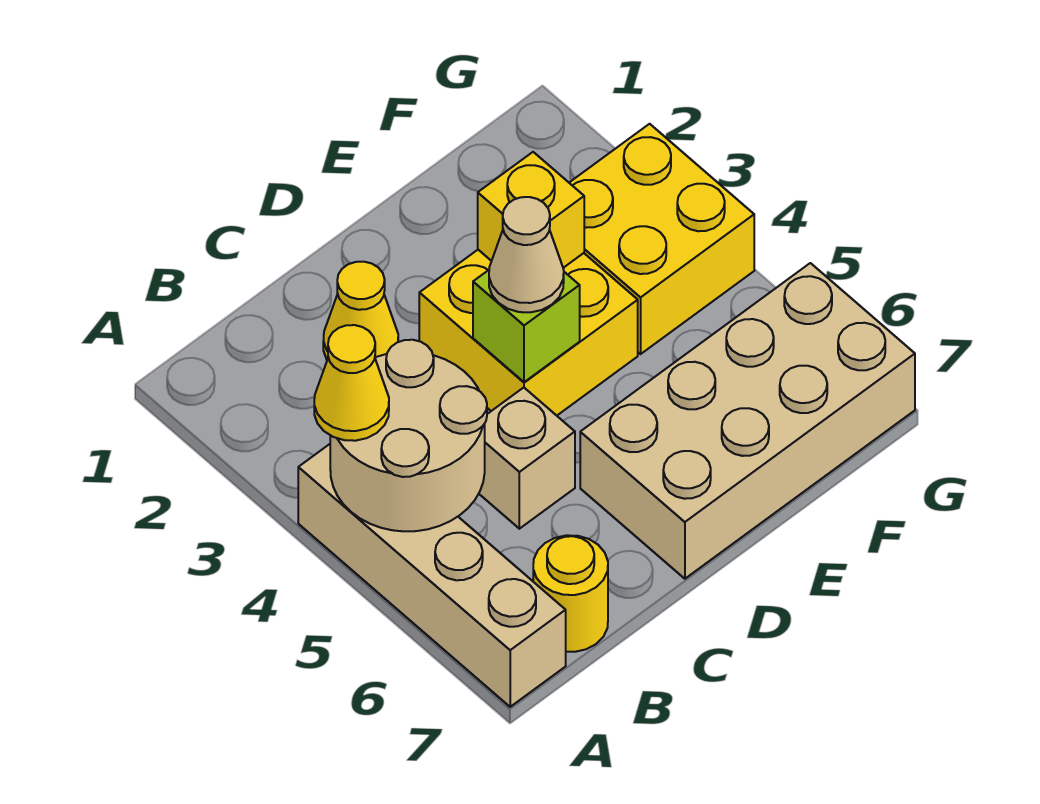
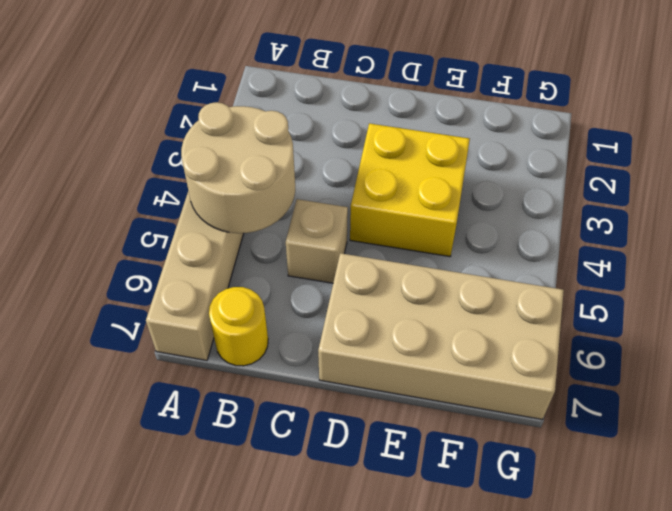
none -> yellow 1x1 cone [323,262,398,359]
none -> yellow 2x2 brick [569,124,754,354]
none -> lime 1x1 brick [473,270,580,382]

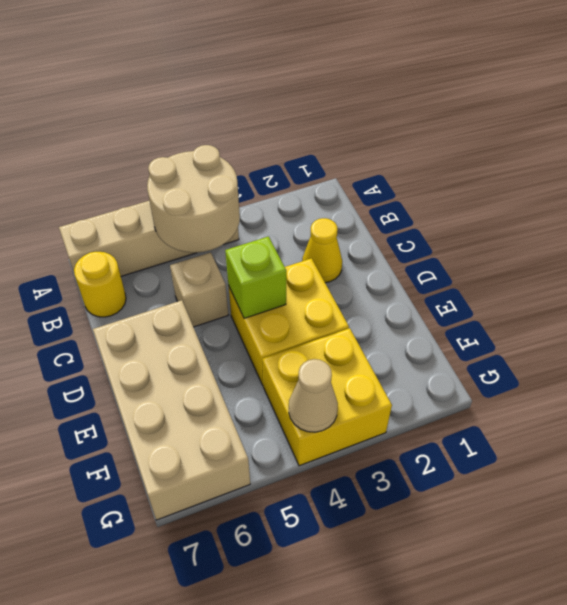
tan 1x1 cone [289,359,338,432] -> tan 1x1 cone moved to [489,197,564,312]
none -> yellow 1x1 brick [478,152,584,268]
none -> yellow 1x1 cone [314,325,389,441]

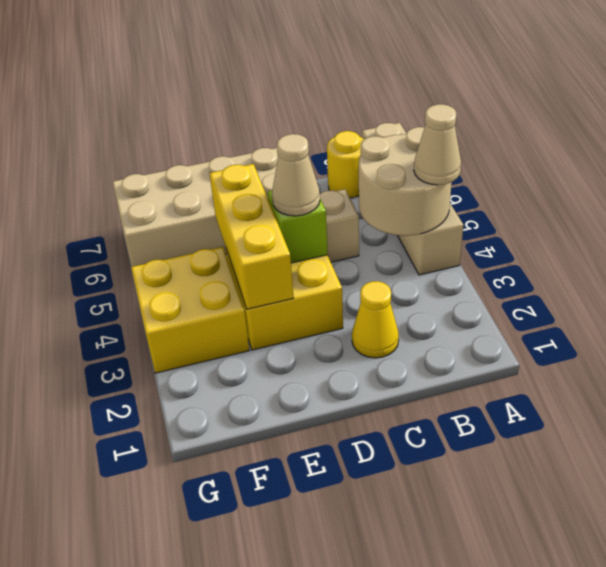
tan 1x1 cone [414,104,461,185] -> yellow 1x1 cone [314,325,389,441]
yellow 1x3 brick [209,164,294,309] -> yellow 1x1 brick [478,152,584,268]

